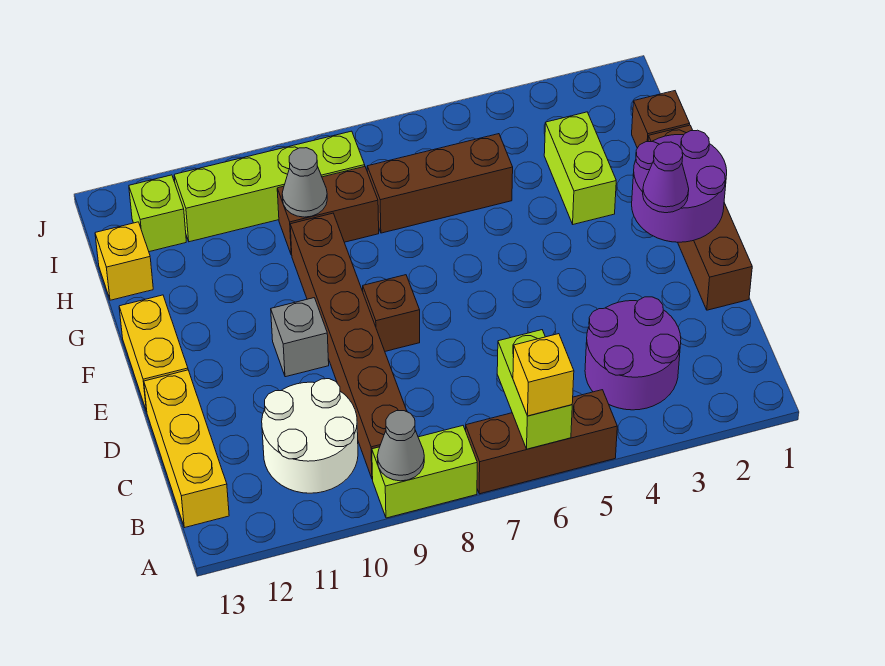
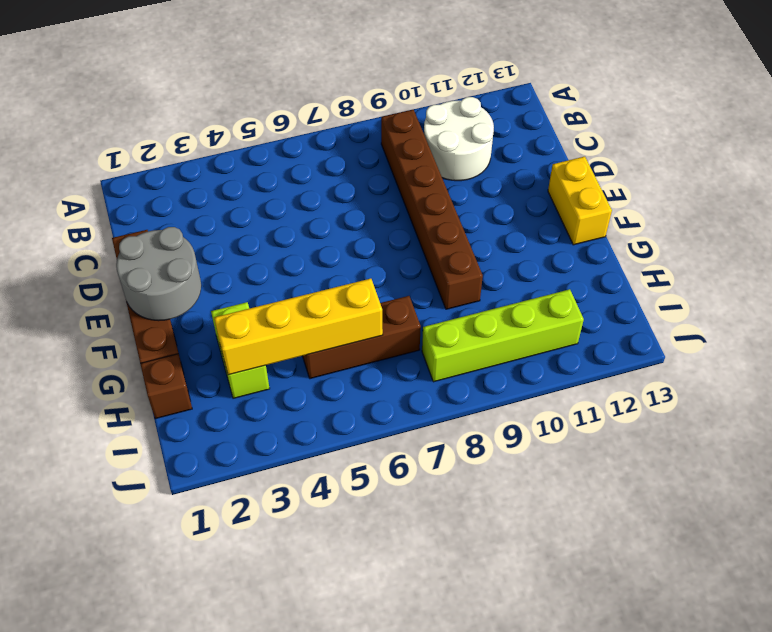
grey 2x2 round brick [116,227,201,321] -> purple 2x2 round brick [632,130,727,242]
yellow 1x4 brick [214,279,383,375] -> none
none -> brown 1x3 brick [466,390,617,494]
none -> lime 1x2 brick [372,426,477,518]
none -> purple 2x2 round brick [585,297,681,410]

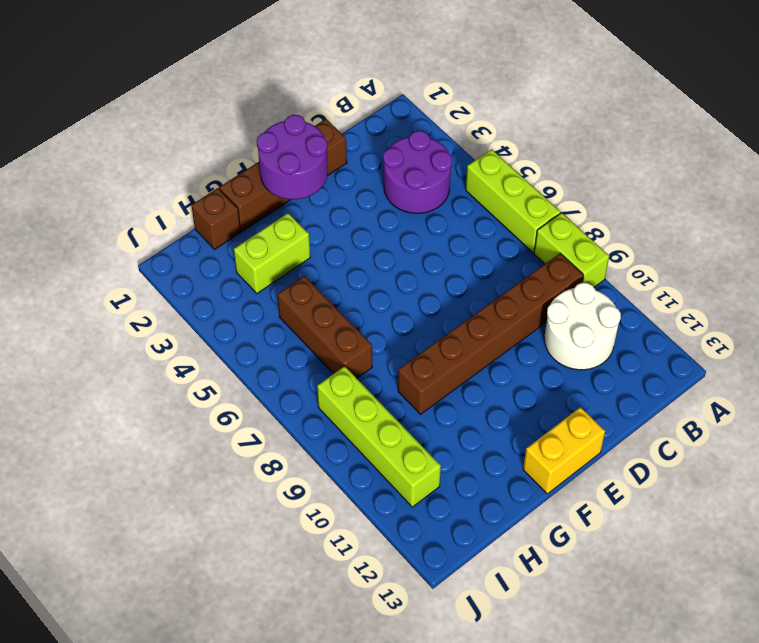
lime 1x3 brick [466,149,561,253] -> brown 1x3 brick [466,390,617,494]
none -> yellow 1x3 brick [144,370,229,528]
none -> brown 1x1 brick [363,275,420,351]
none -> grey 1x1 brick [271,298,329,377]

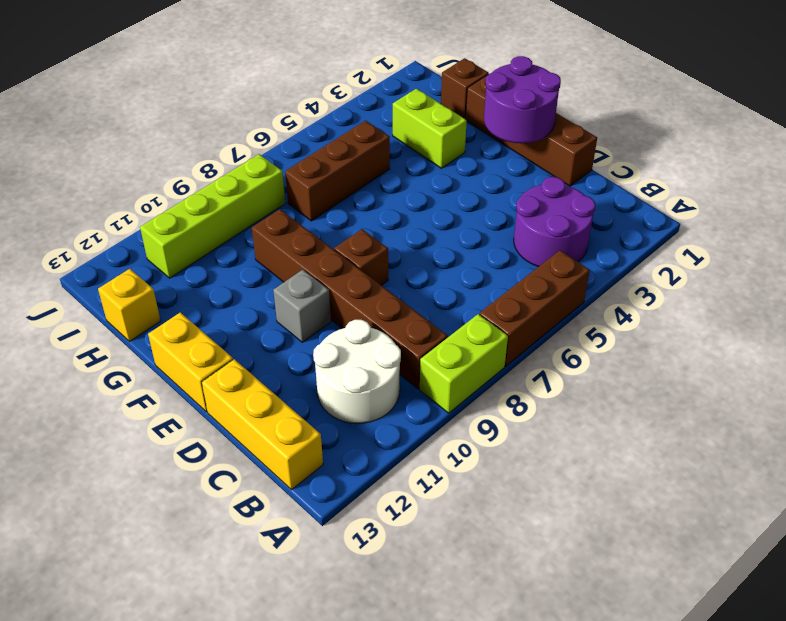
none -> brown 1x2 brick [277,167,379,255]
none -> lime 1x1 brick [129,175,186,252]
none -> lime 1x2 brick [497,330,572,449]

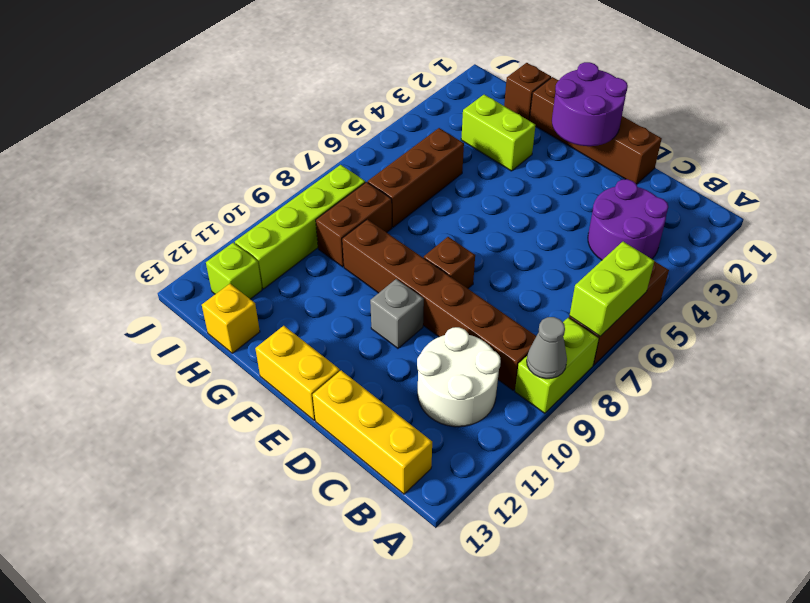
lime 1x2 brick [570,242,654,336] -> lime 1x2 brick turned to [497,330,572,449]
none -> grey 1x1 cone [282,148,327,217]
none -> yellow 1x1 brick [513,334,574,416]
none -> purple 1x1 cone [643,142,689,213]

